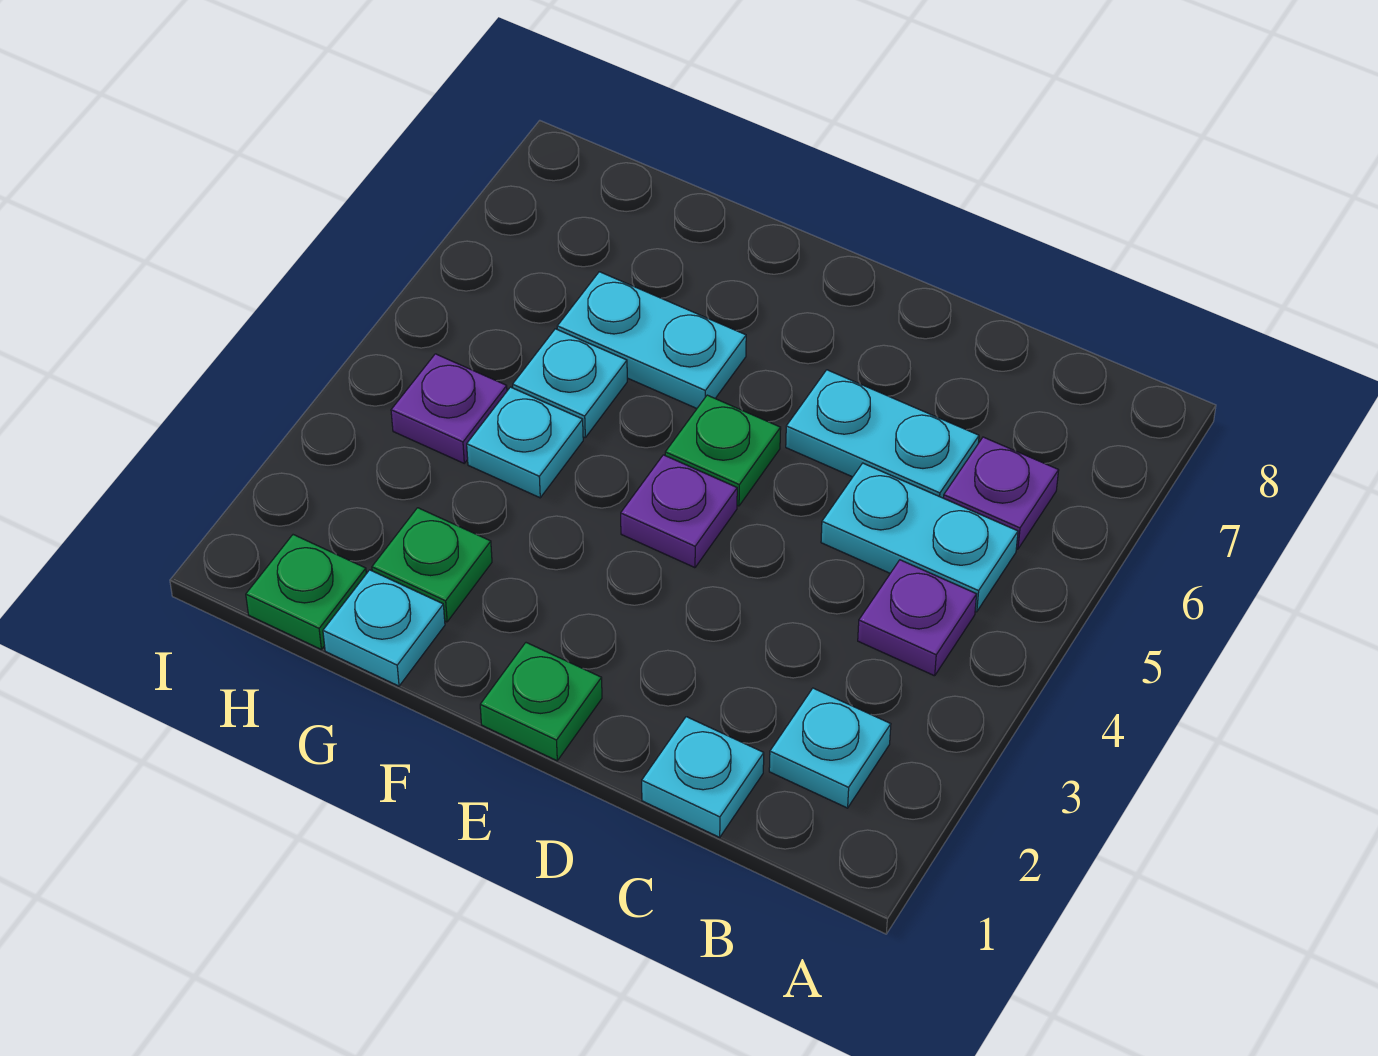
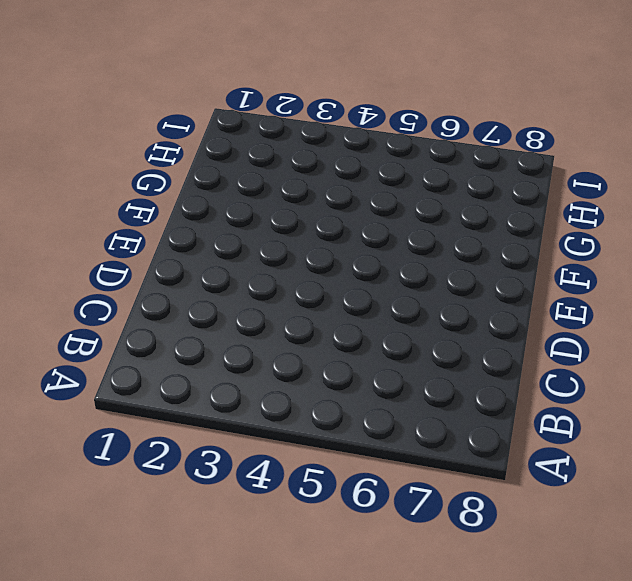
none -> cyan 1x1 plate [769,688,891,808]
none -> purple 1x1 plate [858,560,977,676]
none -> cyan 1x2 plate [821,463,1018,612]

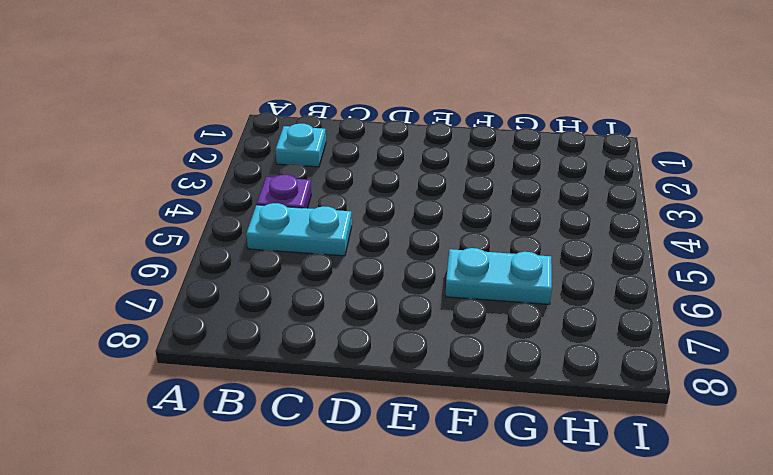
none -> purple 1x1 plate [944,437,1059,549]
none -> cyan 1x1 plate [642,717,764,837]
none -> cyan 1x2 plate [786,370,979,498]

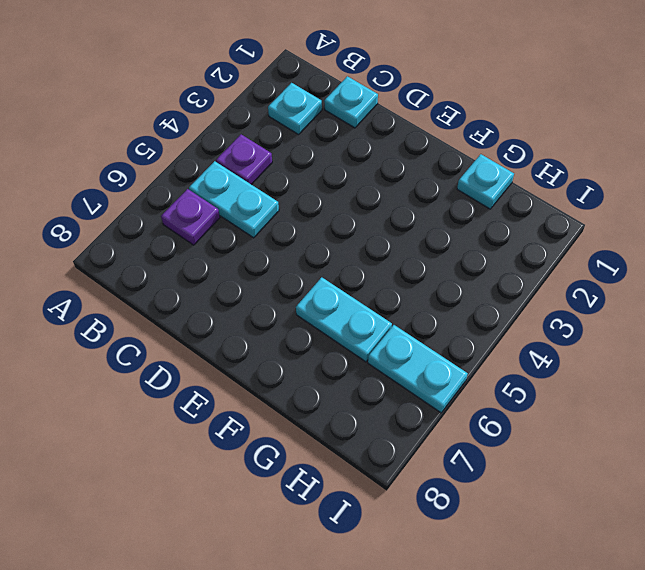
cyan 1x2 plate [368,325,468,413] -> cyan 1x2 plate moved to [786,370,979,498]
none -> green 1x1 plate [480,643,602,761]
none -> purple 1x1 plate [621,455,737,568]
none -> green 1x1 plate [665,395,781,506]

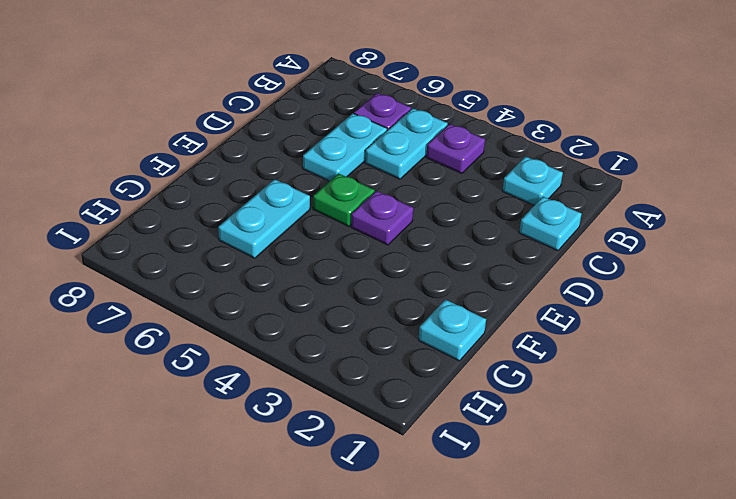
none -> green 1x1 plate [480,643,602,761]
none -> green 1x1 plate [372,508,492,622]
none -> cyan 1x1 plate [467,387,583,498]

